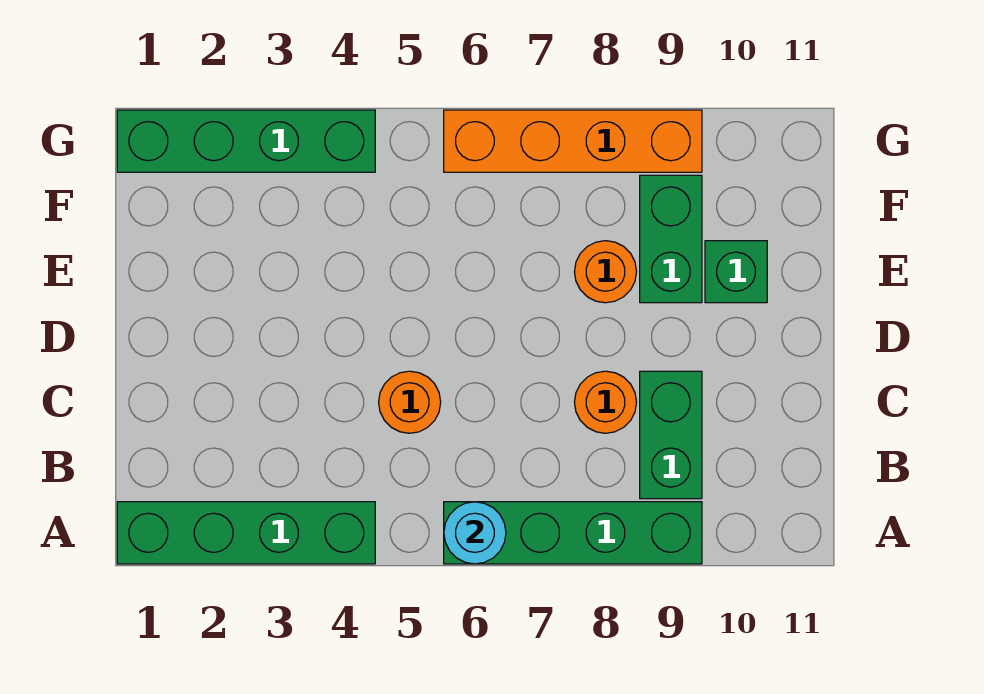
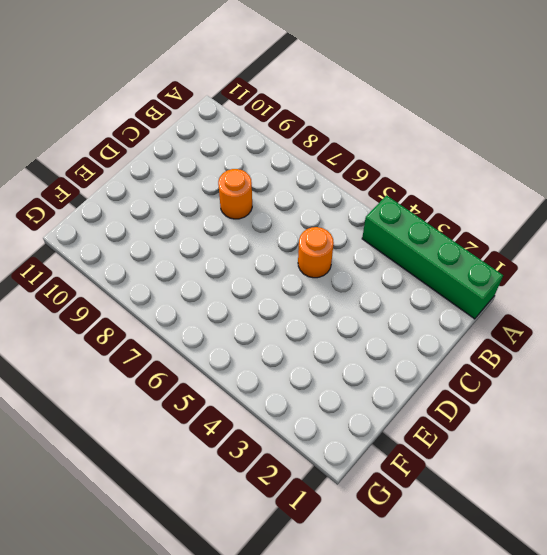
none -> green 1x4 brick [444,502,702,564]
none -> green 1x2 brick [640,371,702,499]

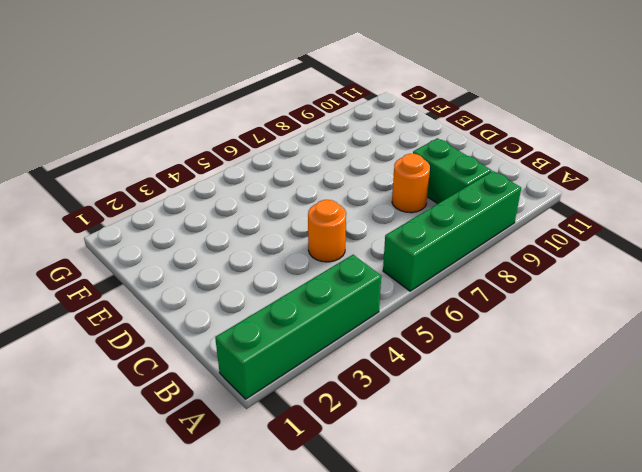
none -> orange 1x1 round brick [574,241,637,303]
none -> green 1x2 brick [640,175,702,303]

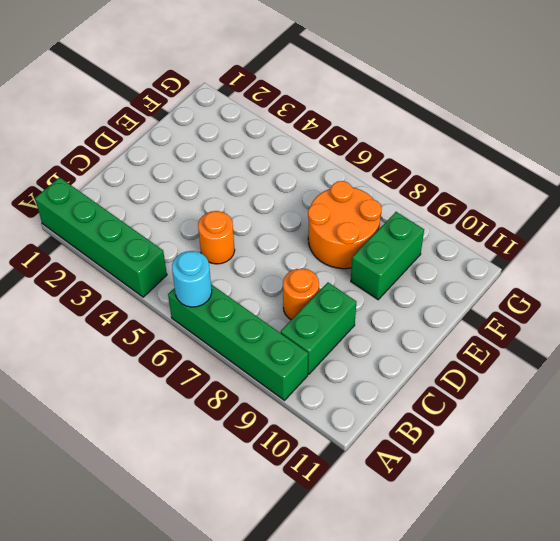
orange 2x2 round brick [308,181,382,269] -> orange 1x1 round brick [574,241,637,303]
none -> green 1x1 brick [705,241,767,303]
none -> green 1x4 brick [117,110,375,172]

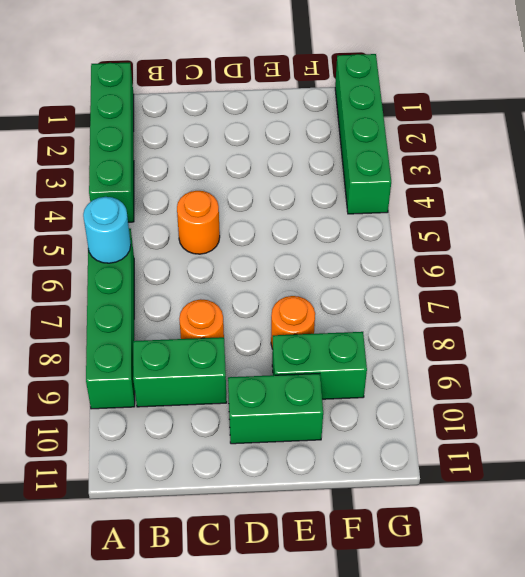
green 1x2 brick [228,374,323,444] -> green 1x1 brick [705,241,767,303]
none -> orange 1x4 brick [444,110,702,172]

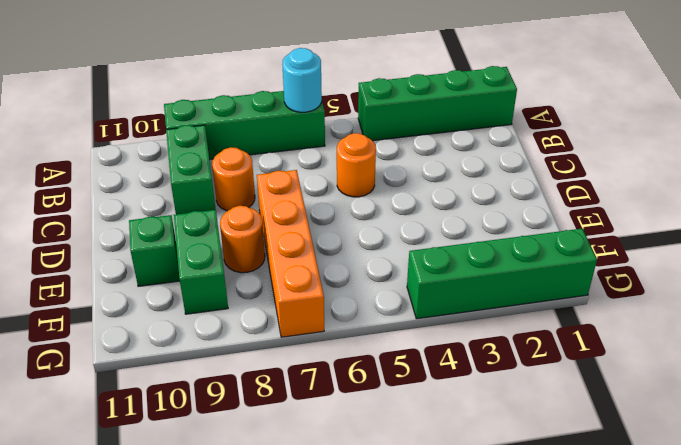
orange 1x4 brick [257,170,324,337] -> orange 1x4 brick turned to [444,110,702,172]

